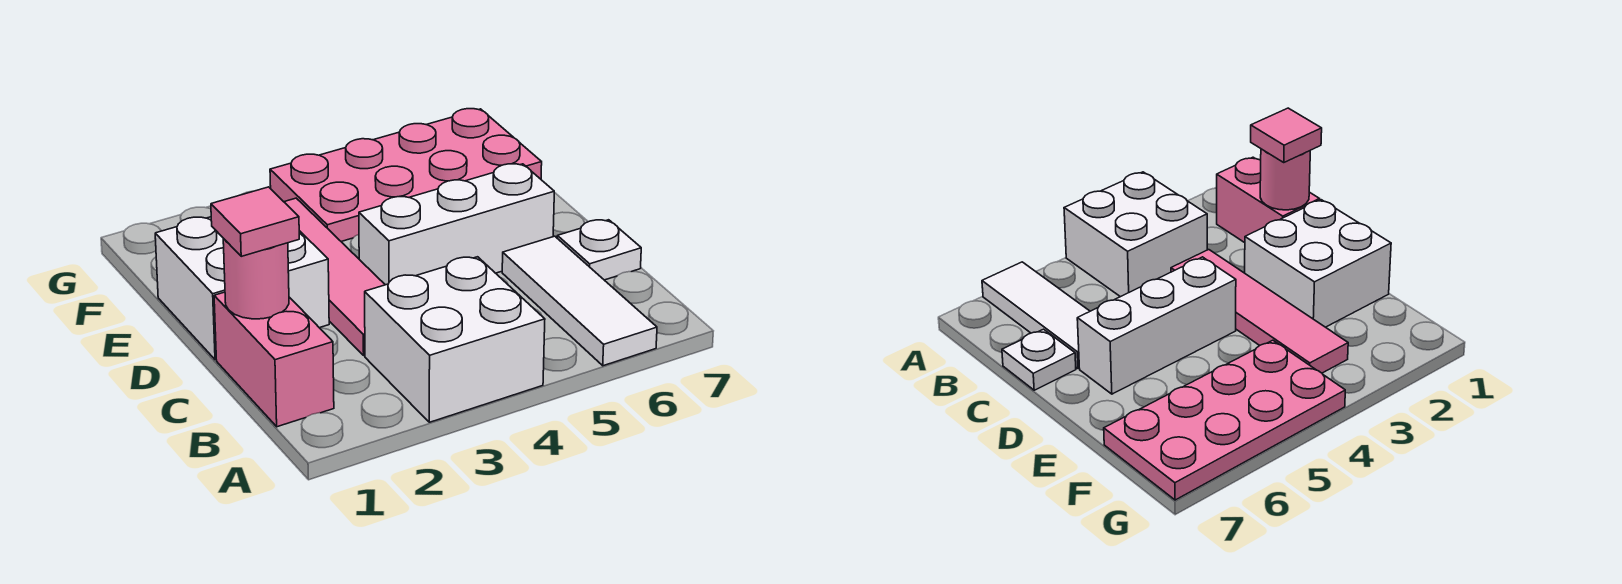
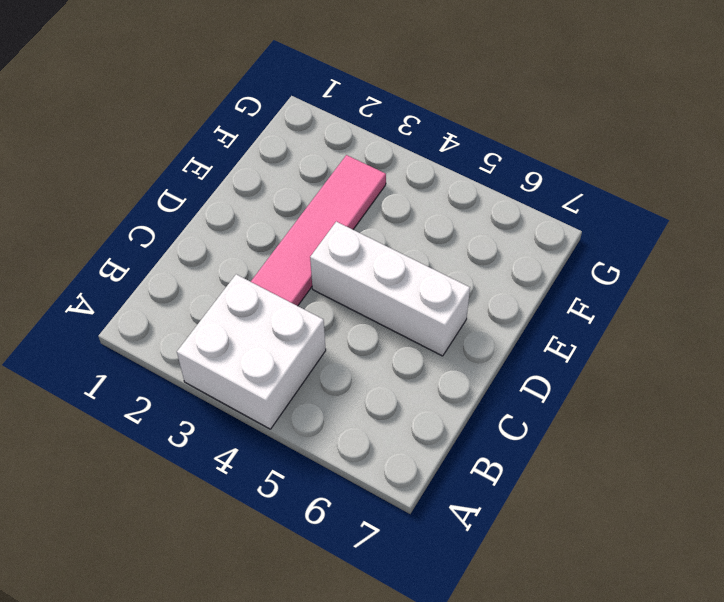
none -> white 1x3 tile [502,236,657,366]
none -> pink 1x2 brick [214,292,334,427]

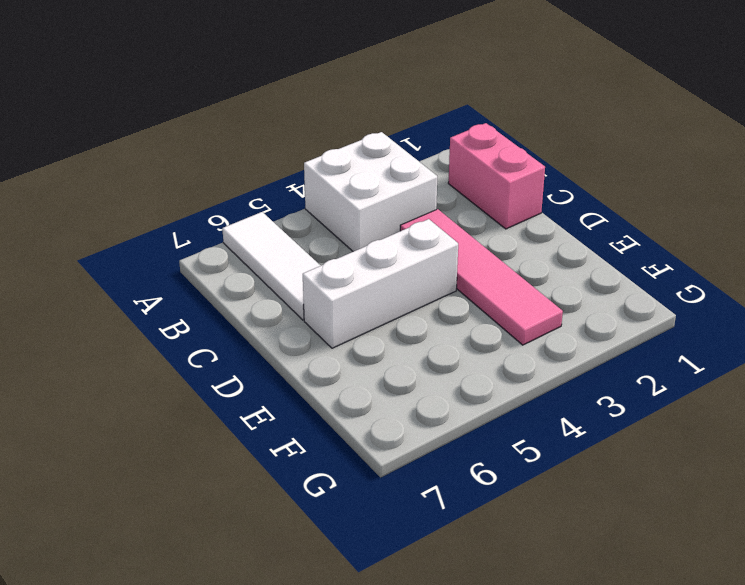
none -> white 1x1 plate [557,220,641,280]
none -> white 2x2 brick [155,217,329,360]

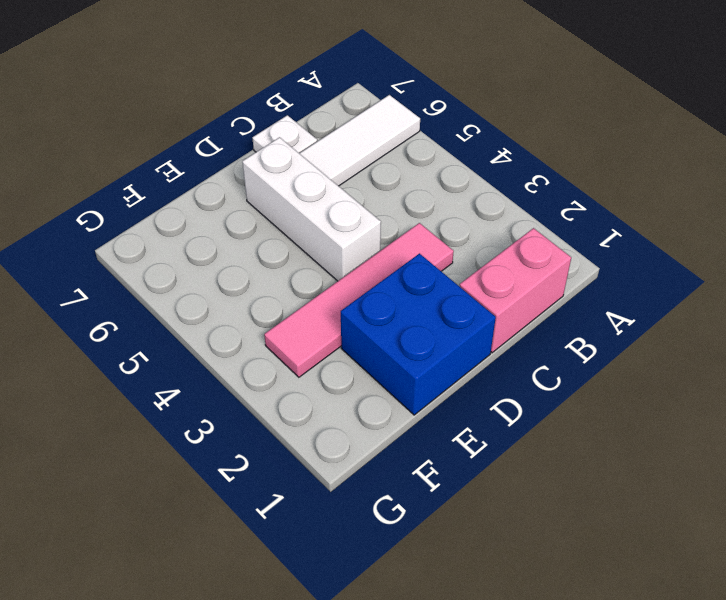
blue 2x2 brick [341,254,496,415] -> white 2x2 brick [155,217,329,360]
none -> white 2x2 brick [365,257,545,422]
none -> pink 2x4 plate [270,109,542,242]

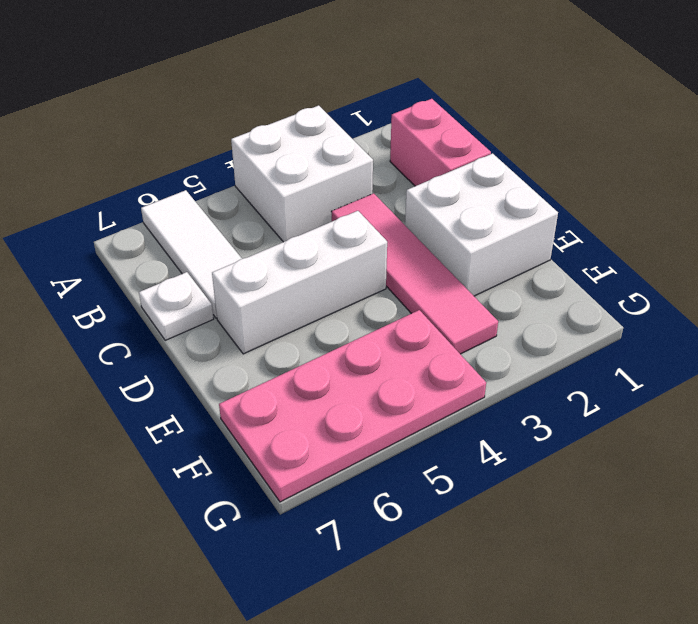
none -> pink 1x1 round brick [223,238,289,319]
none -> pink 1x1 tile [211,187,299,256]

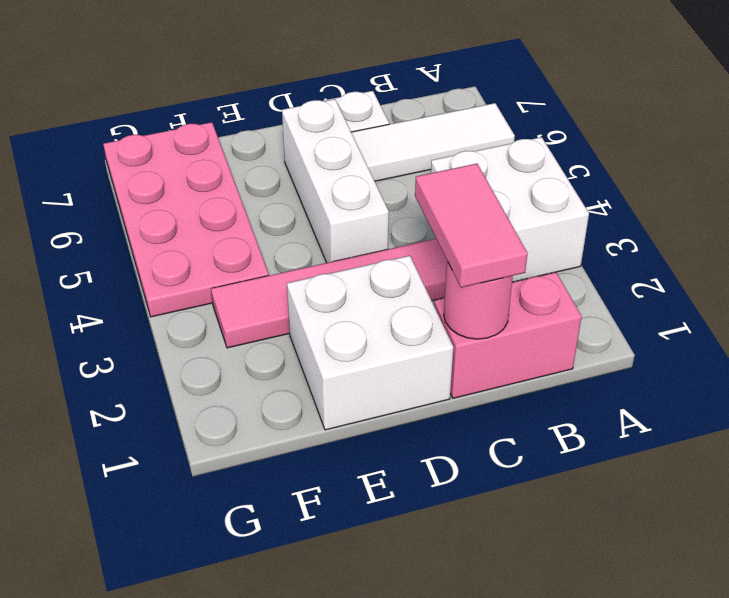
pink 1x2 tile [415,164,528,288] -> pink 1x1 tile [211,187,299,256]

